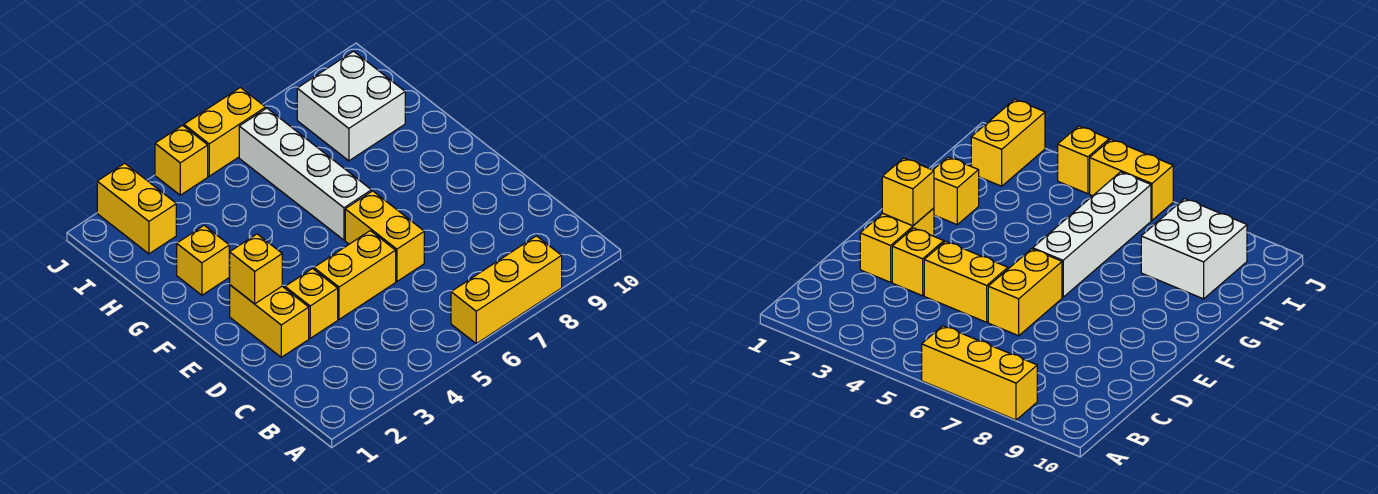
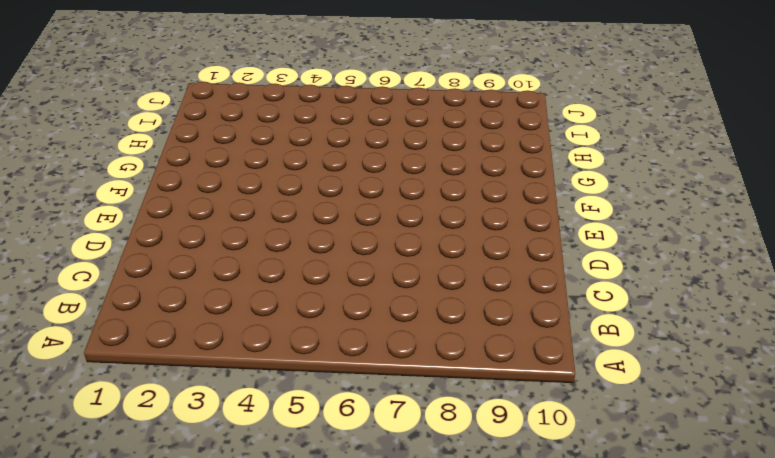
none -> yellow 1x3 brick [451,236,562,344]
none -> yellow 1x2 brick [230,285,309,357]
none -> yellow 1x1 brick [285,269,338,338]

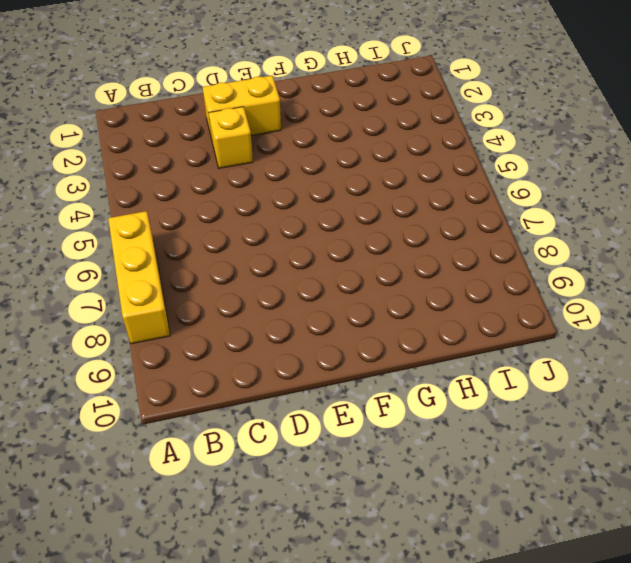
none -> yellow 1x2 brick [314,231,396,319]
none -> yellow 1x2 brick [345,191,424,281]
none -> white 1x4 brick [239,108,371,240]

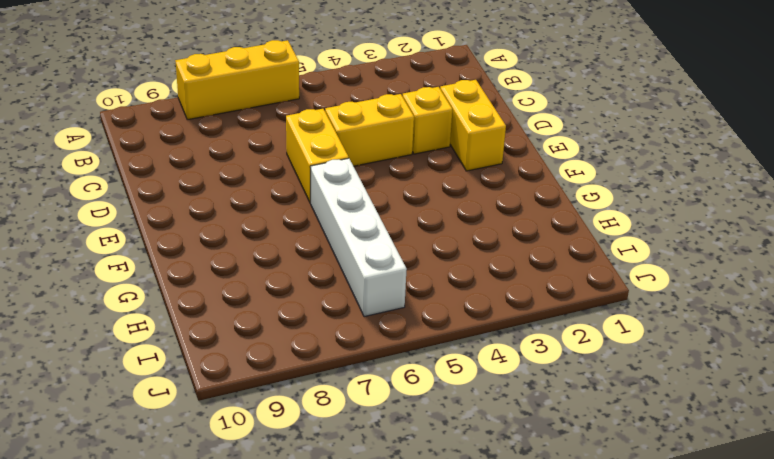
none -> yellow 1x1 brick [177,225,229,295]
none -> white 2x2 brick [297,51,405,161]
none -> yellow 1x2 brick [97,163,176,254]

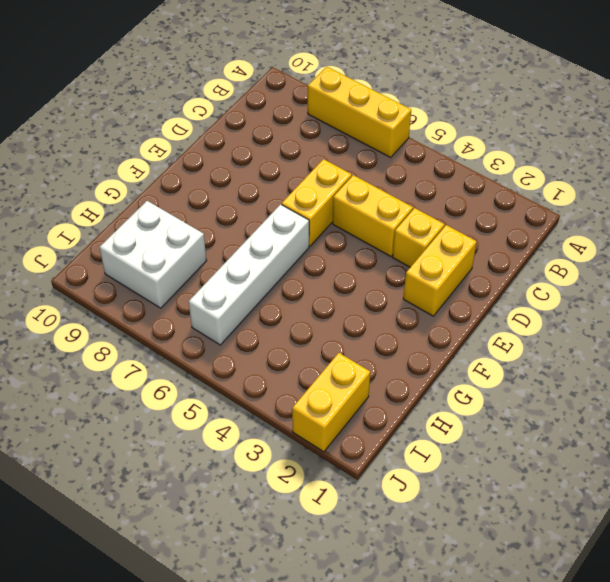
none -> yellow 1x1 brick [177,225,229,295]
none -> yellow 1x1 brick [155,125,208,195]
none -> yellow 1x2 brick [184,87,266,176]

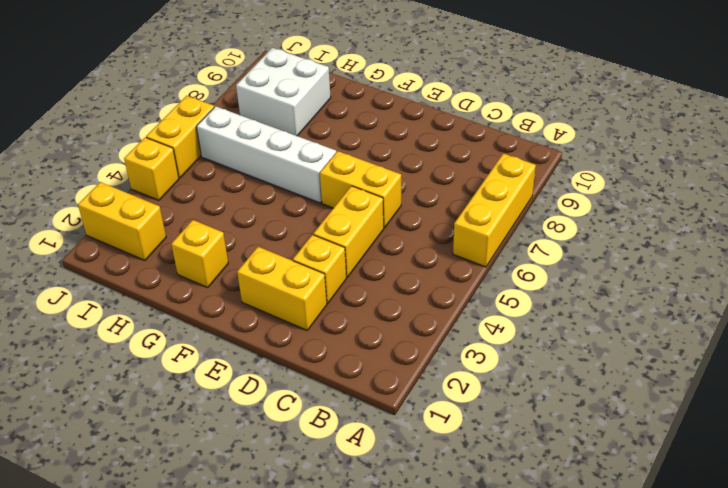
none -> yellow 1x1 brick [229,234,282,304]

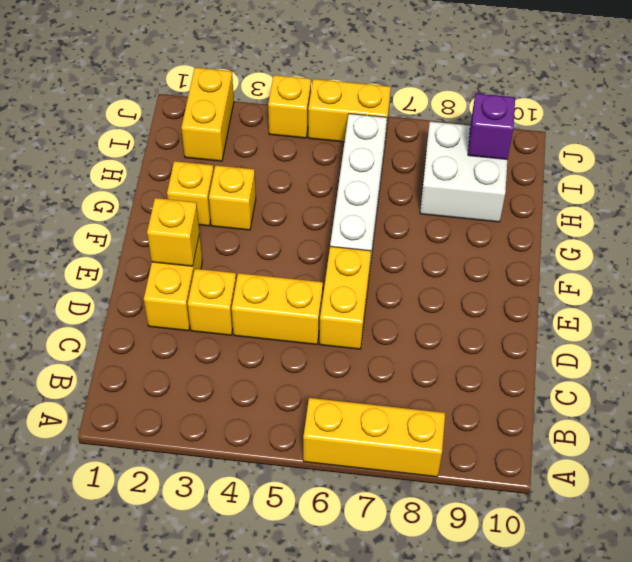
yellow 1x1 brick [209,165,256,230] -> none
purple 1x1 brick [468,93,515,160] -> none

